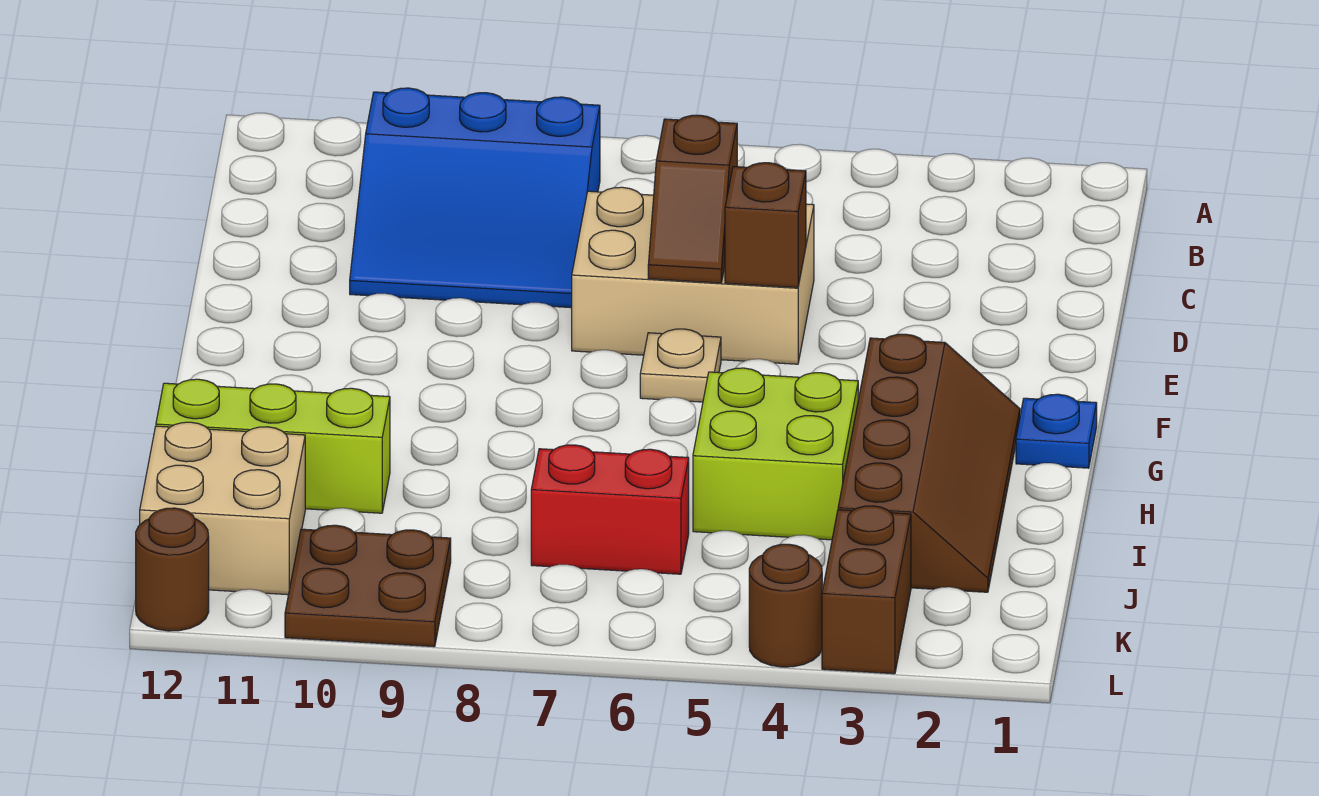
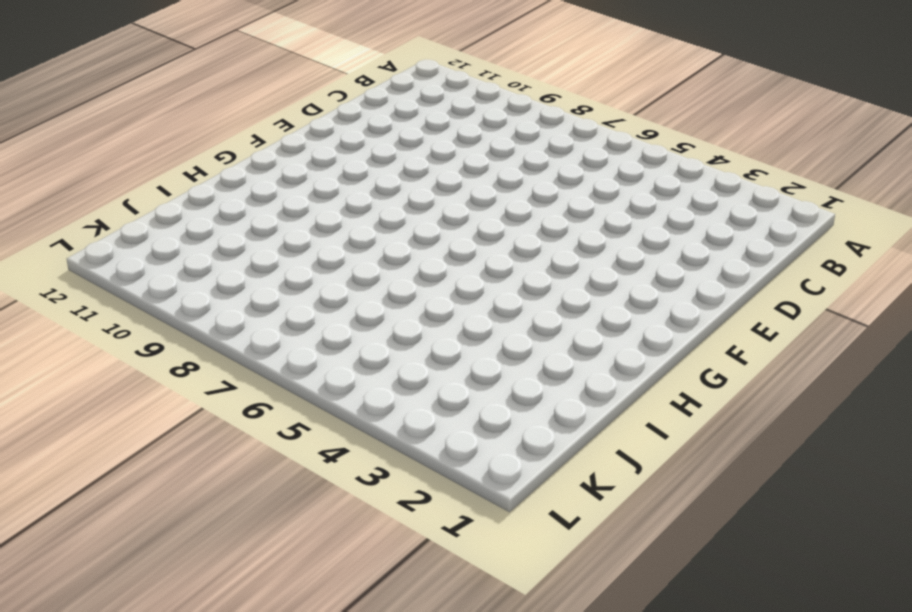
none -> blue 3x3 slope [350,88,600,308]
none -> tan 2x3 brick [572,187,814,364]
none -> tan 1x1 plate [640,329,721,402]

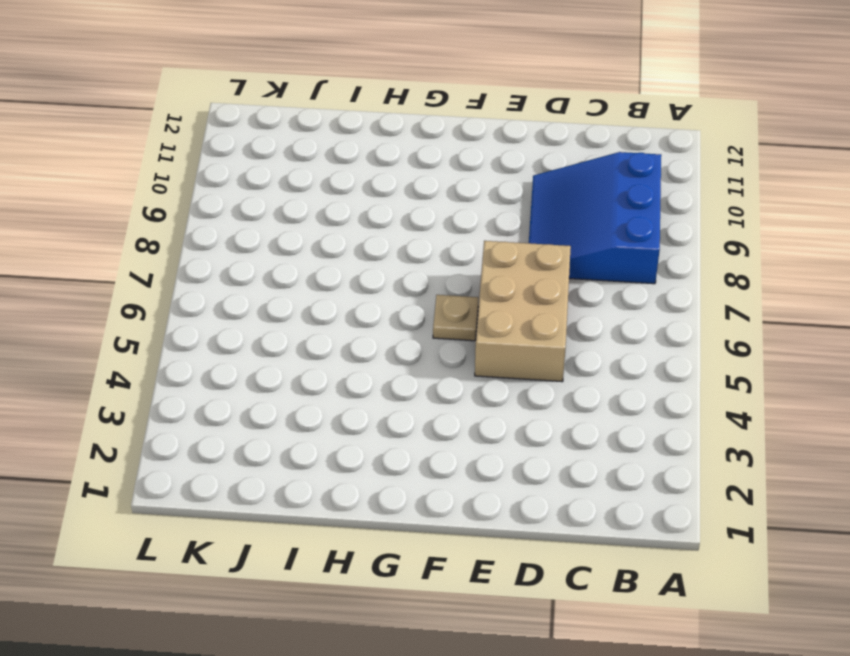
none -> blue 1x1 plate [1016,394,1097,468]
none -> brown 2x4 slope [838,334,1020,592]
none -> lime 2x2 brick [693,368,858,540]

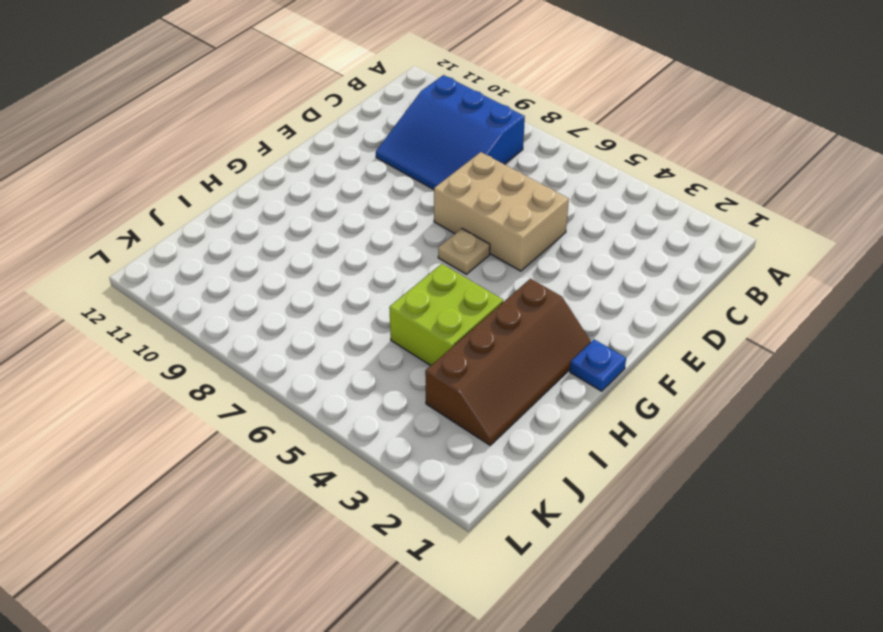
none -> lime 1x3 brick [156,379,390,513]
none -> red 1x2 brick [531,445,689,574]
none -> tan 2x2 brick [140,422,305,595]

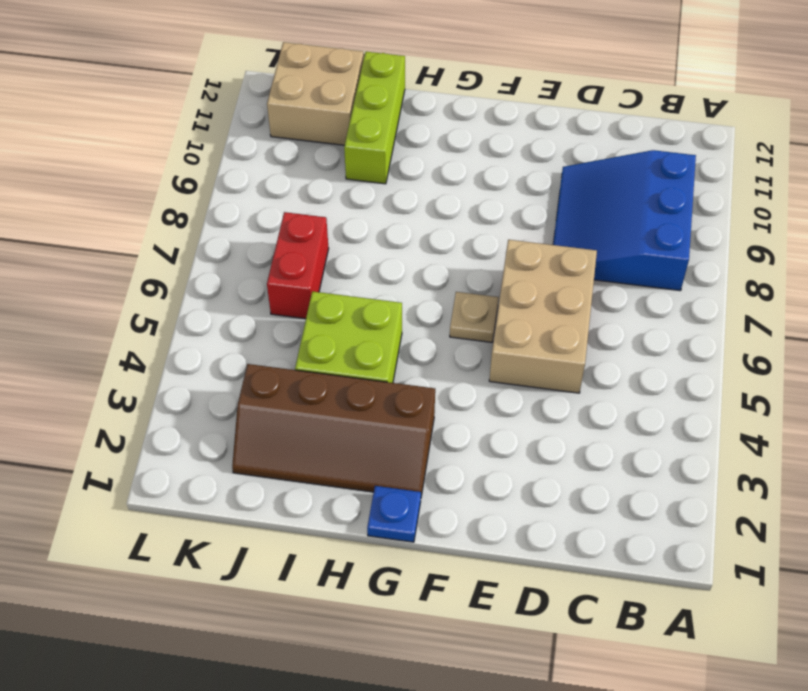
none -> brown 1x2 brick [822,506,911,674]
none -> brown 2x2 plate [285,525,451,647]
none -> brown 1x1 round brick [749,544,822,667]

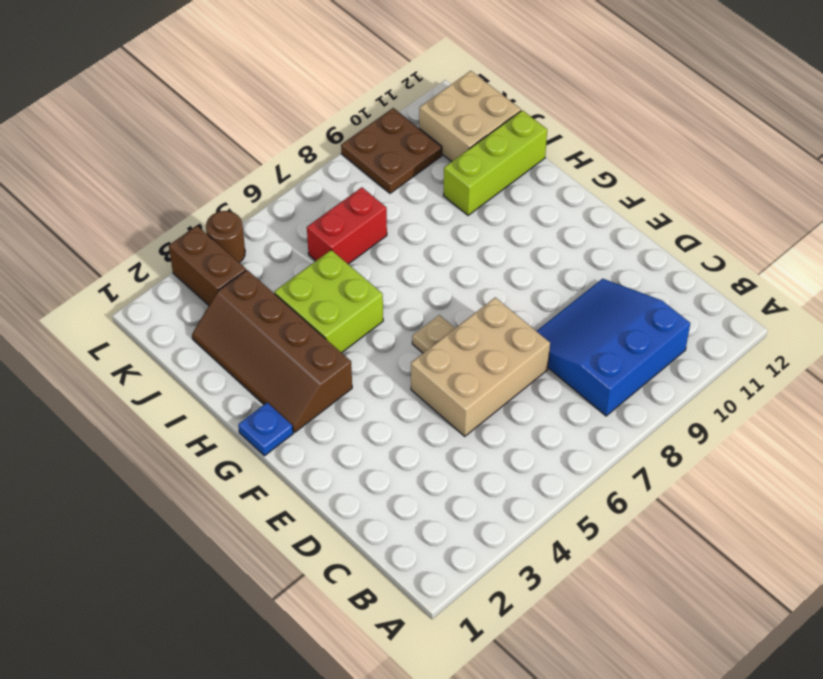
none -> brown 1x1 round brick [136,508,209,631]
none -> brown 1x2 slope [648,115,737,283]
none -> brown 1x1 brick [725,163,806,288]

